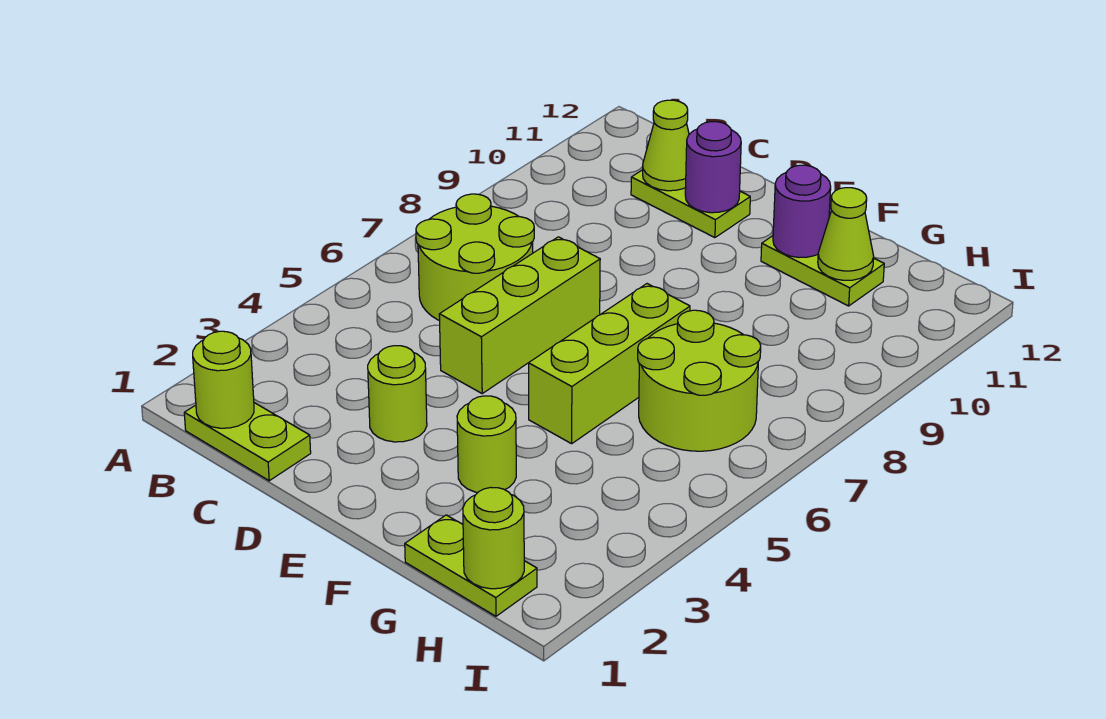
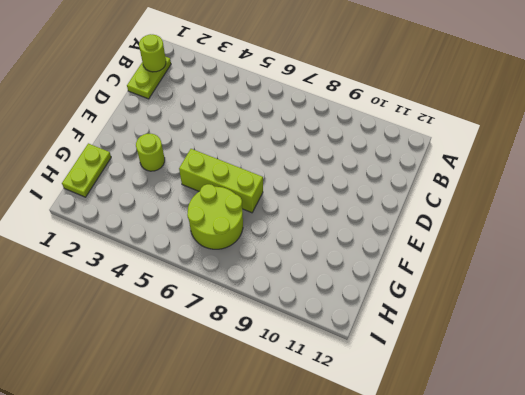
none -> lime 2x2 round brick [416,194,534,321]
none -> lime 1x2 plate [631,170,750,238]
none -> lime 1x1 round brick [368,346,427,442]

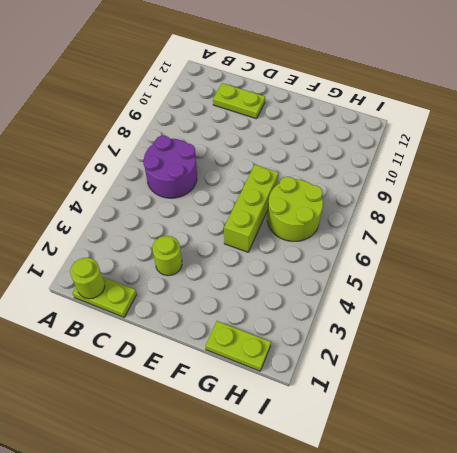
purple 2x2 round brick [143,136,197,198] -> lime 2x2 round brick [416,194,534,321]
none -> lime 1x3 brick [439,237,600,393]
none -> lime 1x1 round brick [457,396,516,493]
none -> lime 1x2 plate [761,236,884,306]

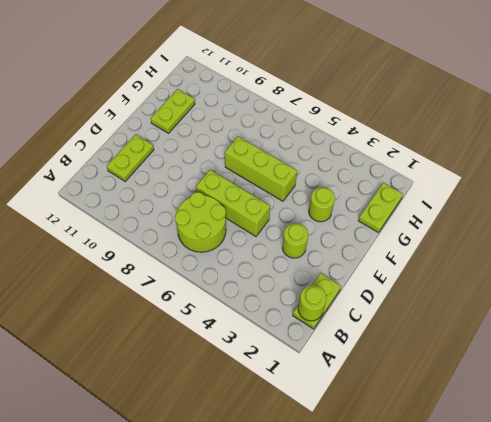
none -> lime 2x2 round brick [638,310,761,451]
none -> lime 1x1 cone [643,100,689,191]
none -> purple 1x1 round brick [685,122,741,213]

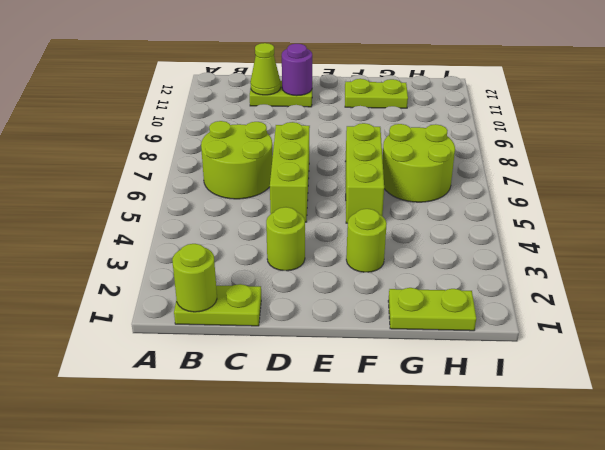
none -> purple 1x1 round brick [773,165,831,257]
none -> lime 1x1 cone [818,188,874,280]
none -> lime 1x1 round brick [463,488,524,589]

